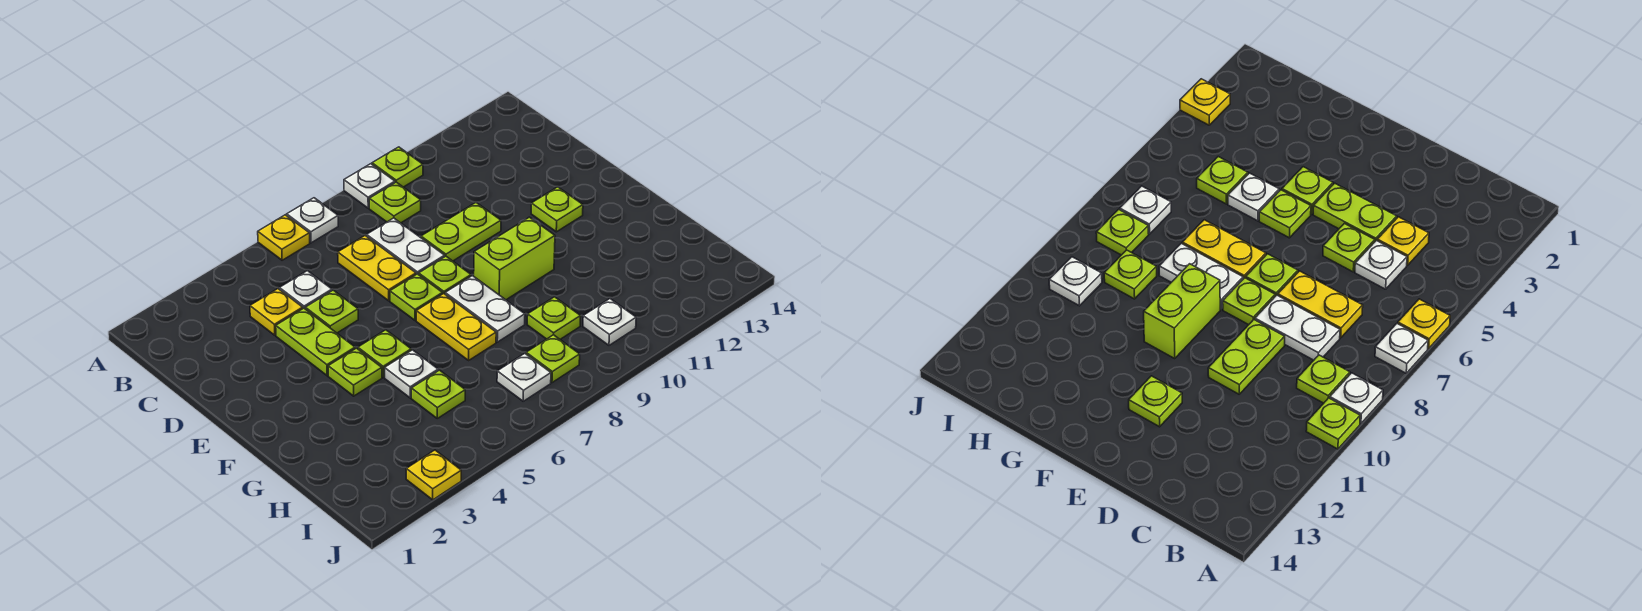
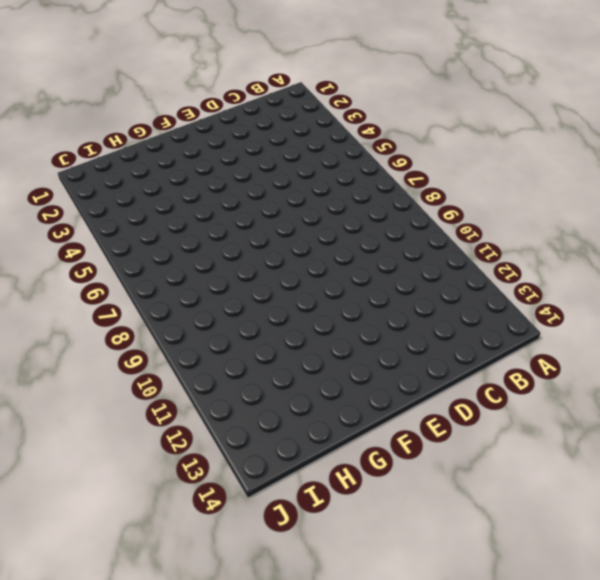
none -> yellow 1x1 plate [258,215,310,260]
none -> white 1x1 plate [287,198,338,243]
none -> white 1x1 plate [344,164,395,208]

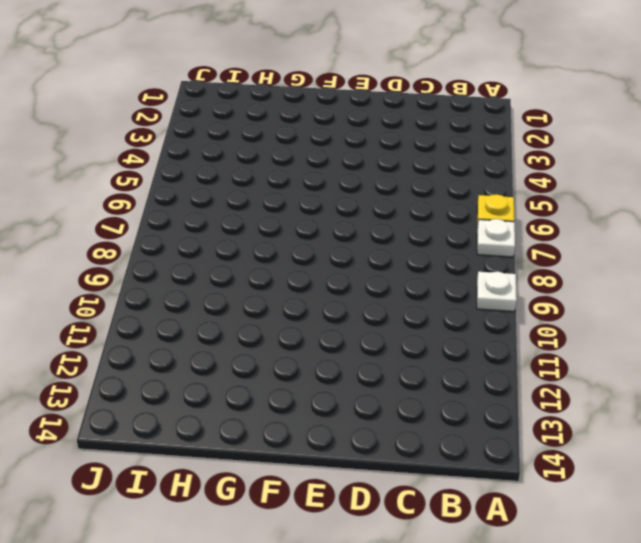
none -> lime 1x1 plate [372,147,423,187]
none -> lime 1x1 plate [369,182,421,223]
none -> yellow 1x1 plate [250,289,303,335]

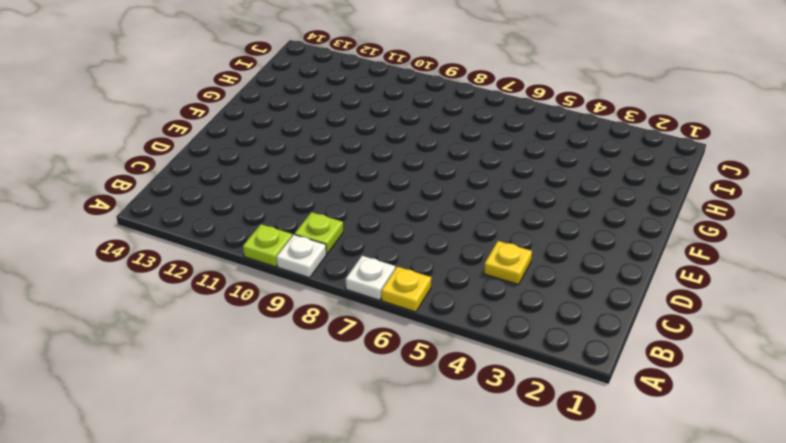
none -> white 1x1 plate [279,271,332,309]
none -> yellow 1x2 plate [338,236,416,301]
none -> white 1x2 plate [367,218,445,275]

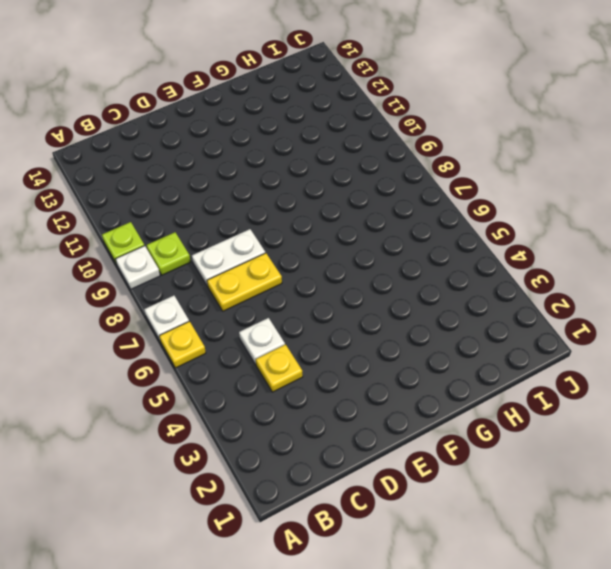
none -> lime 1x2 plate [276,308,355,376]
none -> lime 1x1 plate [305,290,358,333]
none -> lime 1x2 plate [421,203,501,261]

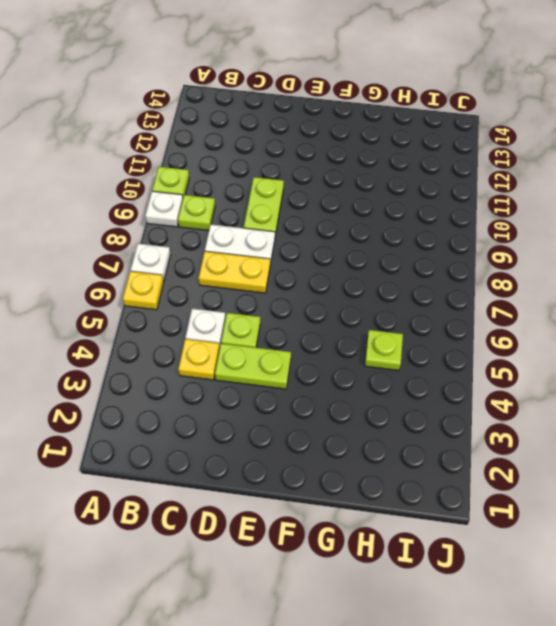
none -> lime 1x1 plate [390,274,443,320]
none -> lime 1x1 plate [419,256,471,294]
none -> lime 1x1 plate [531,187,583,232]

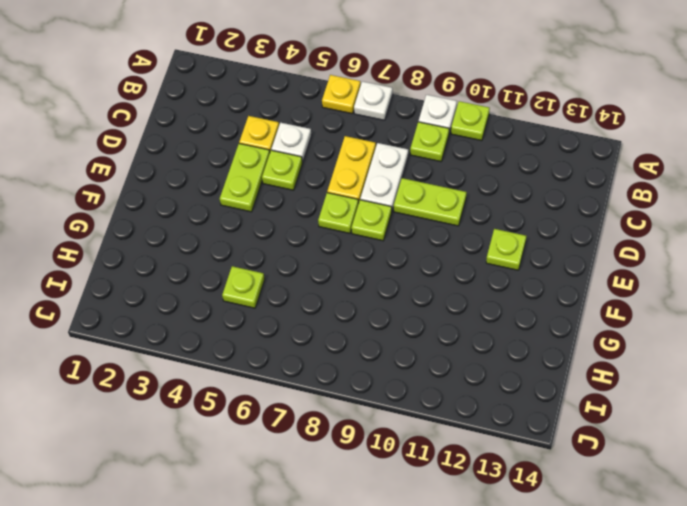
none -> lime 1x1 plate [328,348,382,396]
none -> lime 1x1 plate [358,330,411,377]
none -> yellow 1x2 plate [416,294,496,360]

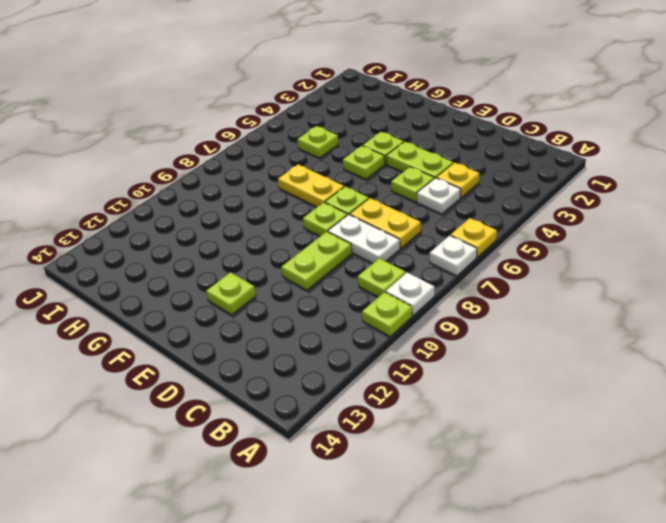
none -> white 1x2 plate [445,276,525,342]
none -> lime 1x2 brick [474,217,555,300]
none -> white 1x1 plate [385,350,438,398]

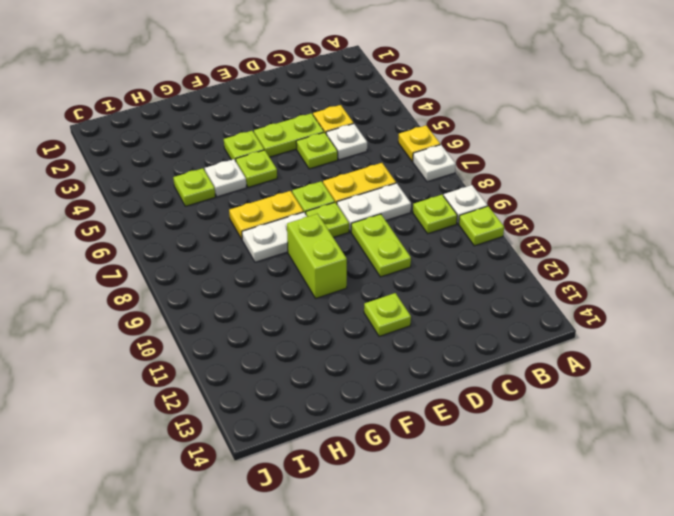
none -> lime 1x1 plate [527,297,581,339]
none -> white 1x1 plate [497,353,551,401]
none -> lime 1x1 plate [526,335,580,383]

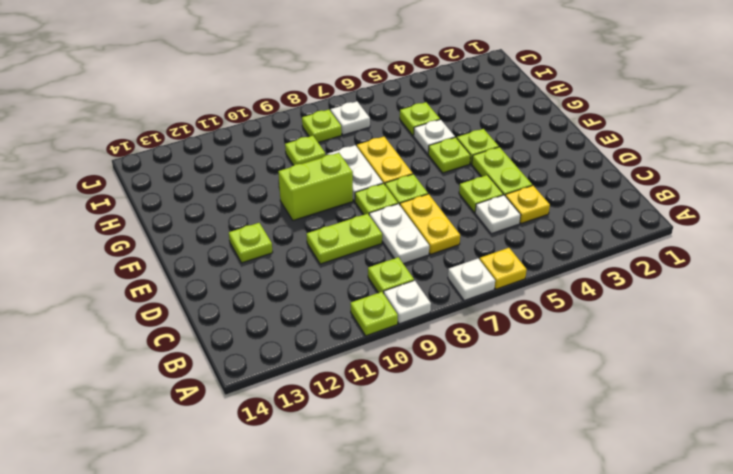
none -> white 1x1 plate [583,299,636,345]
none -> yellow 1x1 plate [406,450,461,500]

